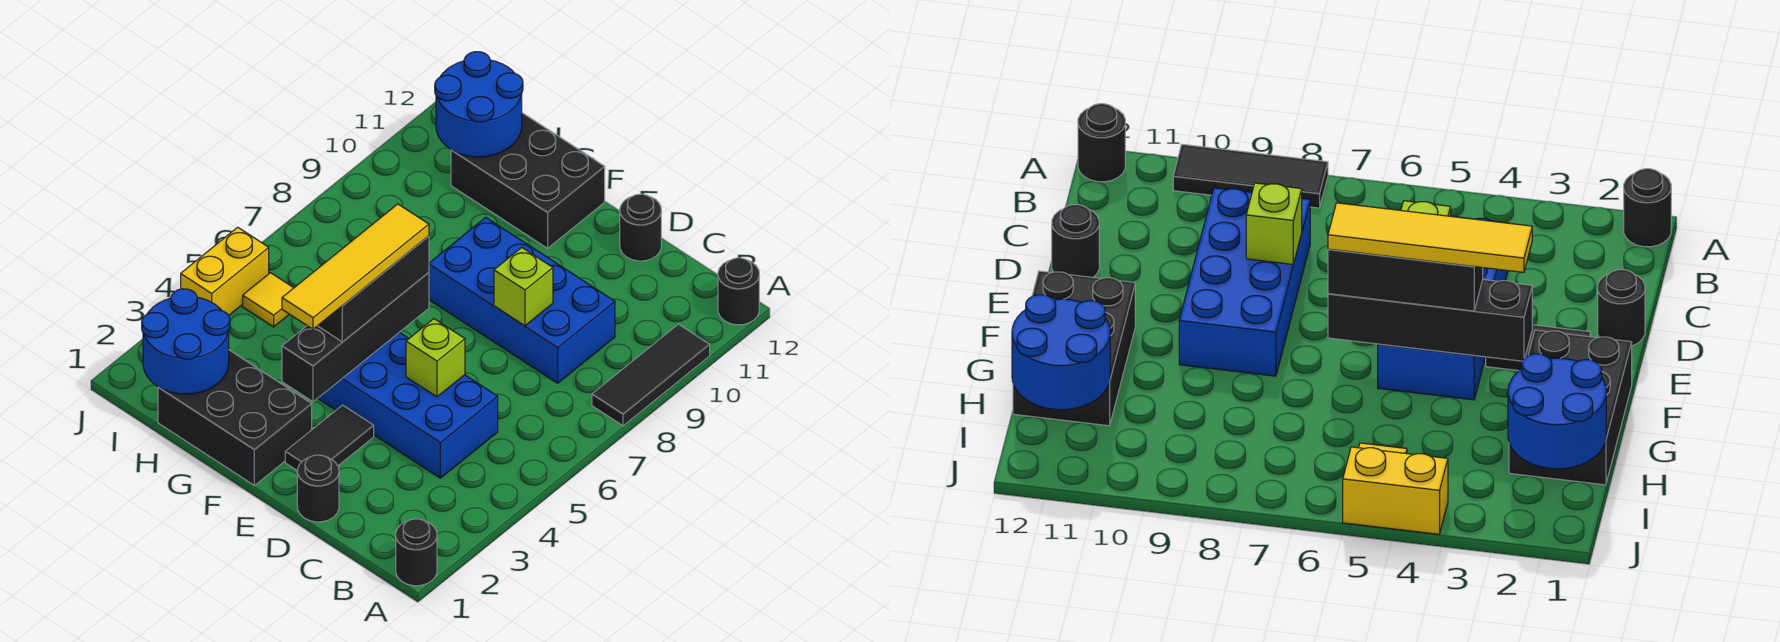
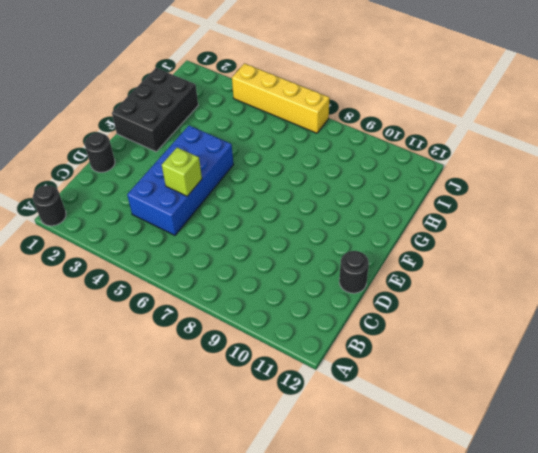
yellow 1x4 brick [232,63,330,133] -> yellow 1x2 brick [181,227,269,315]
none -> black 1x3 tile [592,324,710,426]
none -> black 1x1 round brick [718,258,759,325]
none -> blue 2x4 brick [429,217,615,383]

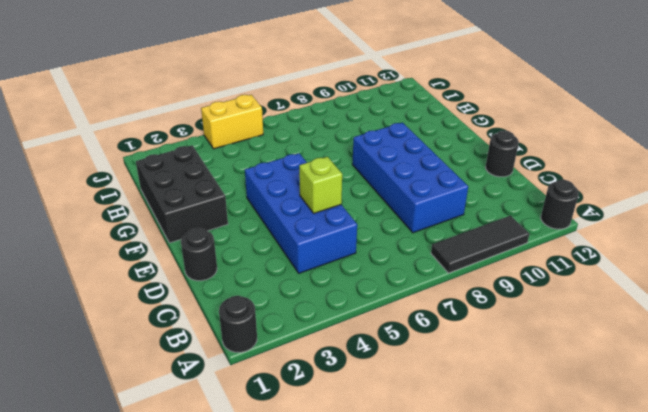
none -> black 1x2 tile [285,405,374,470]
none -> black 2x3 brick [451,113,605,248]
none -> yellow 1x1 tile [243,273,293,327]

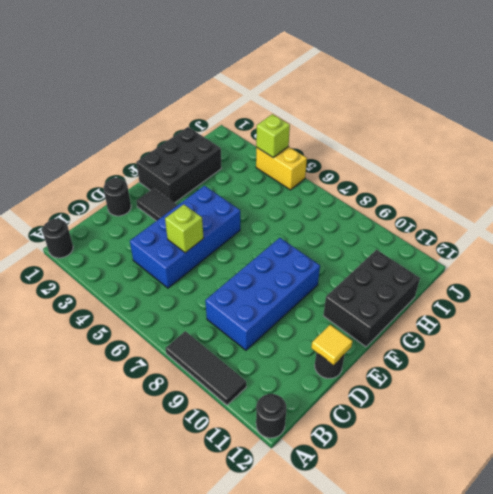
yellow 1x1 tile [311,325,353,365] -> yellow 1x1 tile moved to [243,273,293,327]
lime 1x1 brick [256,114,290,157] -> lime 1x1 brick moved to [494,247,553,326]
none -> black 1x4 brick [282,272,429,402]
none -> blue 2x2 round brick [142,289,230,394]
none -> blue 2x2 round brick [435,52,523,157]

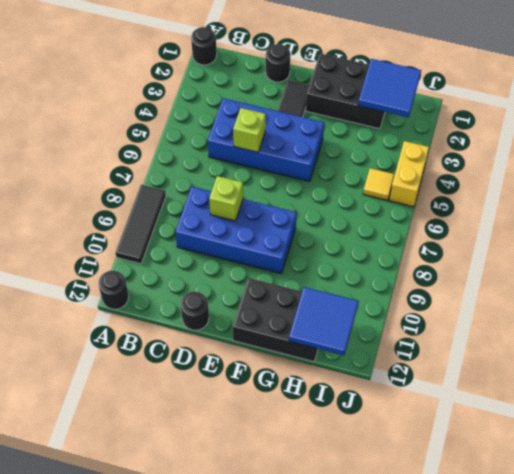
blue 2x2 tile [358,59,421,117] -> blue 2x2 round brick [142,289,230,394]
blue 2x2 tile [289,287,359,355] -> blue 2x2 round brick [435,52,523,157]
none -> black 1x4 brick [282,272,429,402]
none -> black 1x3 brick [318,236,429,342]
none -> yellow 1x4 tile [282,204,429,329]

